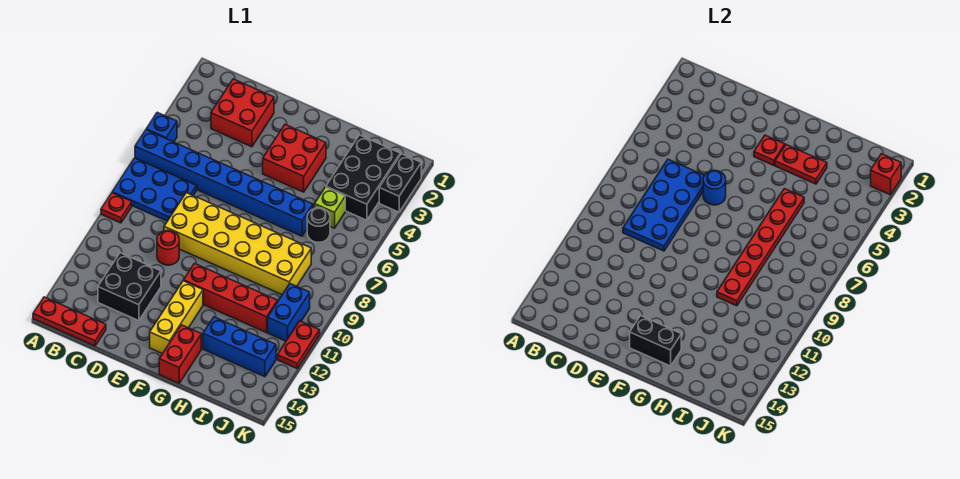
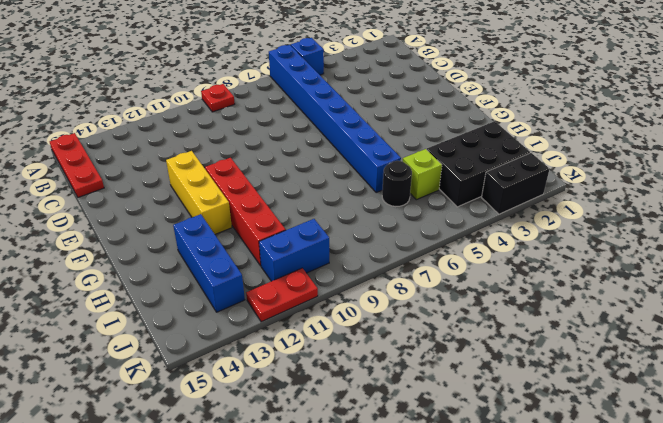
yellow 1x3 brick [166,151,232,234] -> yellow 1x3 brick turned to [150,281,203,354]
none -> blue 2x3 plate [112,158,197,221]
none -> red 2x2 brick [211,79,274,147]
none -> black 2x2 brick [98,253,161,321]

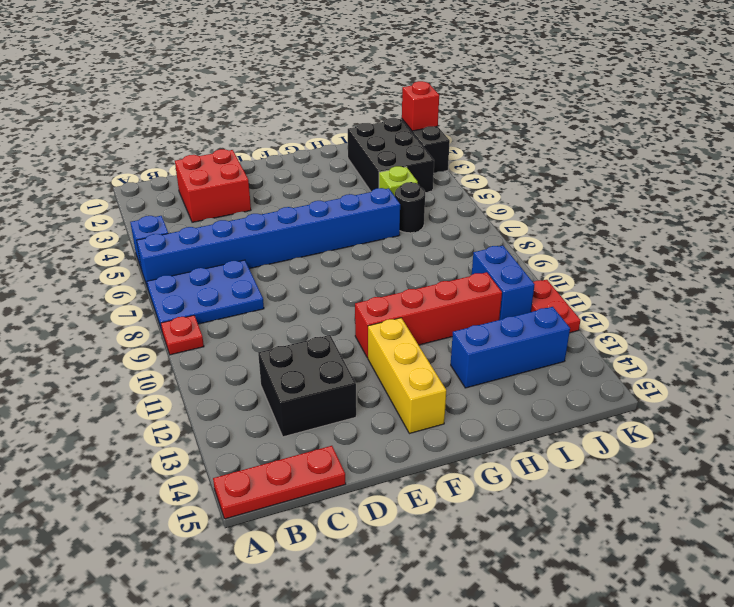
none -> yellow 2x6 brick [164,193,311,295]
none -> red 1x1 round brick [157,231,179,265]
none -> red 2x2 brick [263,125,326,192]

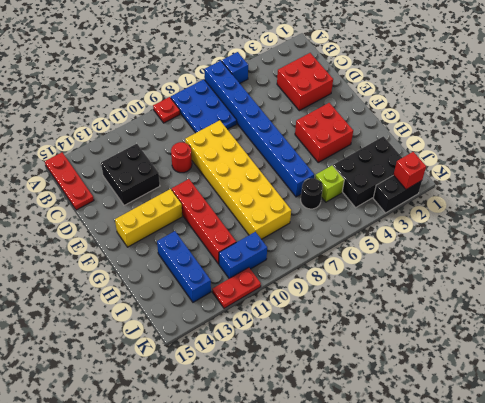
none -> red 1x2 brick [159,325,201,383]
none -> blue 2x4 plate [623,159,704,251]
none -> blue 1x1 round brick [703,170,726,205]

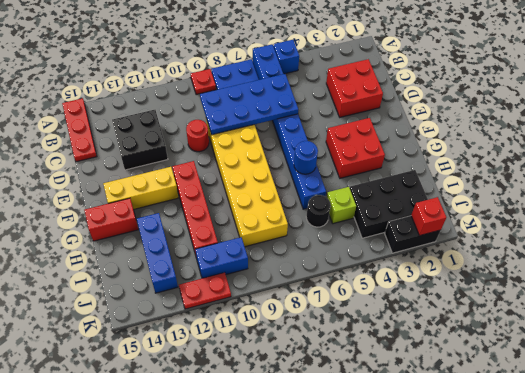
blue 1x1 round brick [294,141,318,174] -> blue 1x1 round brick moved to [703,170,726,205]
none -> red 1x1 plate [754,135,785,165]
none -> black 1x2 brick [630,316,681,366]
none -> red 1x2 plate [775,145,827,184]

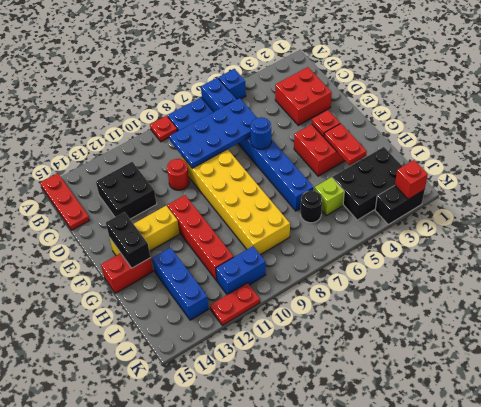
none -> red 1x6 plate [717,189,804,306]

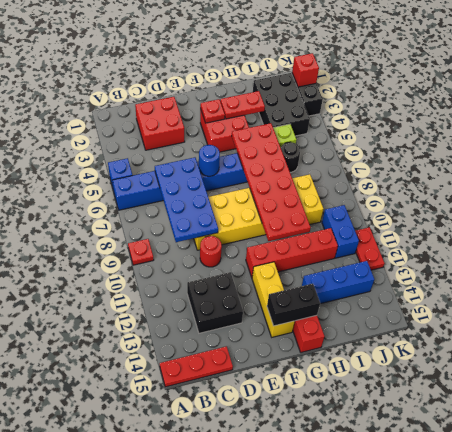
red 2x6 plate [232,123,311,241] -> red 1x6 plate [717,189,804,306]
none -> blue 2x3 plate [112,158,197,221]

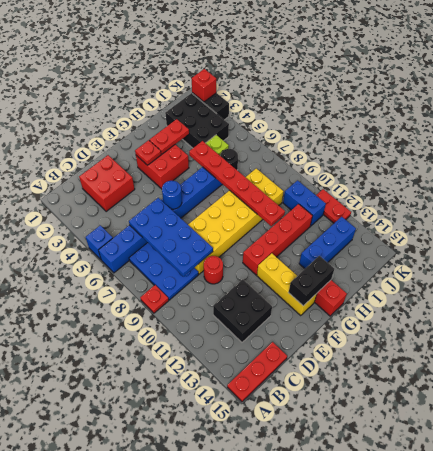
blue 2x3 plate [129,243,199,300] -> blue 2x3 plate turned to [112,158,197,221]

